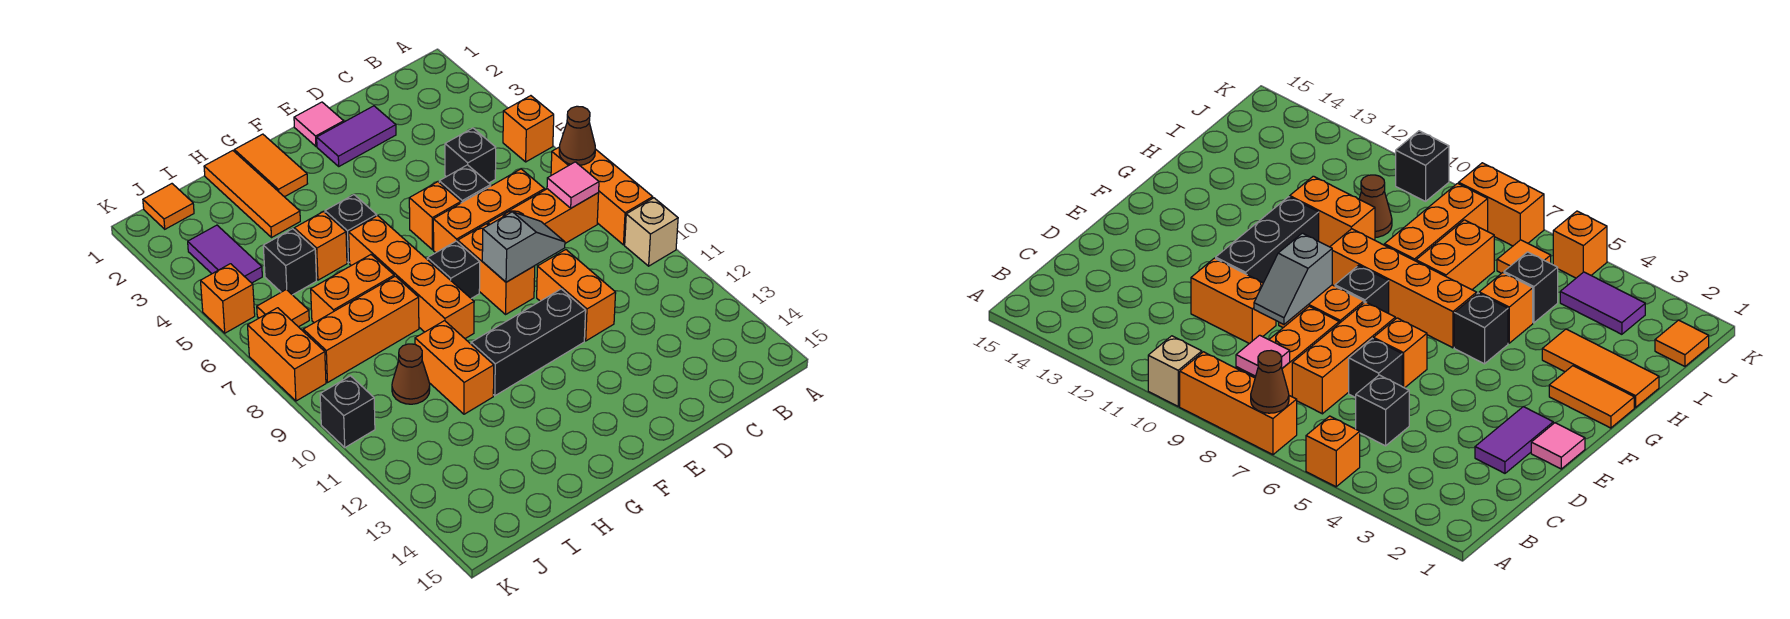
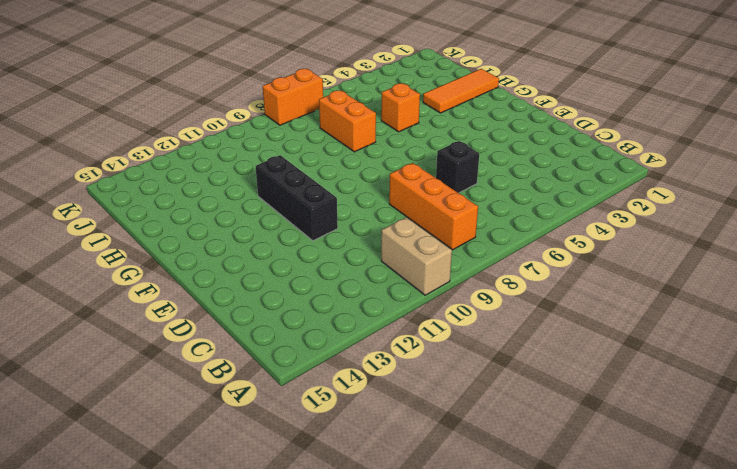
tan 1x2 brick [381,217,452,295] -> tan 1x1 brick [625,198,678,266]
none -> orange 1x1 brick [503,96,554,162]
none -> orange 1x3 brick [551,148,653,245]
none -> black 1x1 brick [445,128,496,183]
none -> orange 1x3 brick [433,169,544,253]

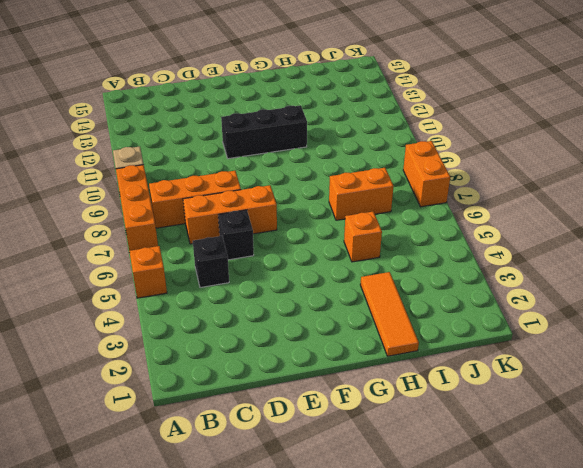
none -> purple 1x2 tile [317,106,396,166]
none -> orange 1x2 brick [537,250,616,341]
none -> pink 1x1 tile [294,102,344,146]
none -> orange 1x1 brick [409,182,461,250]

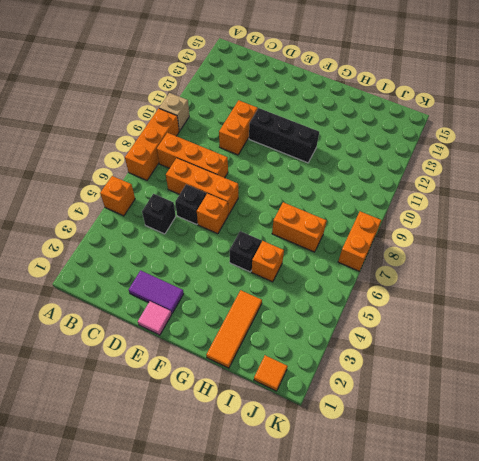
none -> orange 1x2 brick [458,224,535,314]
none -> black 1x1 brick [427,241,480,298]
none -> orange 1x2 tile [234,134,308,197]
none -> orange 1x4 brick [349,216,474,338]

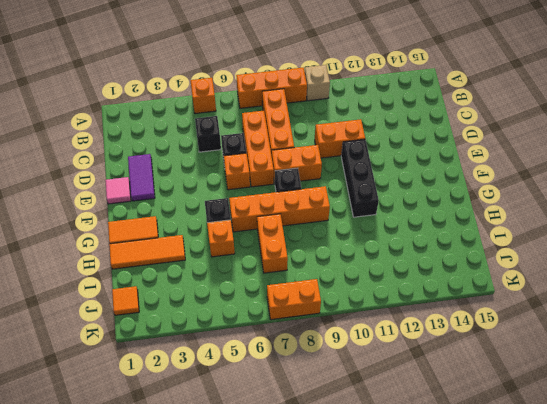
none -> orange 1x3 brick [303,276,419,383]
none -> orange 1x2 brick [415,321,494,414]
none -> black 1x1 brick [263,229,316,295]
none -> brown 1x1 cone [392,344,430,404]

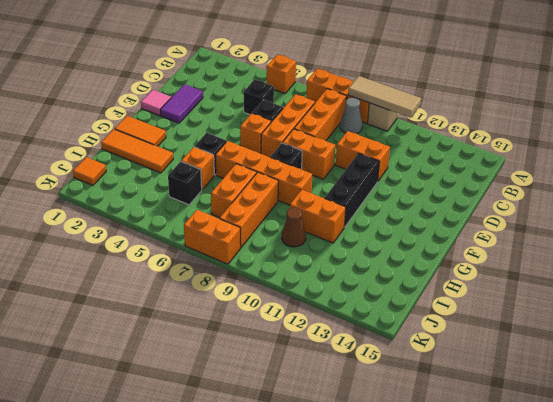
tan 1x3 tile [348,76,421,118] -> none
grey 1x1 cone [340,98,362,134] -> none
none -> purple 1x2 tile [188,225,262,283]
none -> orange 1x1 tile [257,290,309,327]
none -> orange 1x1 brick [201,264,255,333]
none -> black 1x1 brick [320,376,375,447]

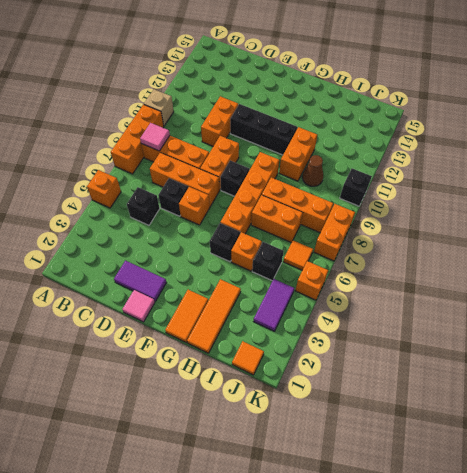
none -> brown 1x1 cone [559,106,595,165]
none -> grey 1x2 slope [482,212,565,282]

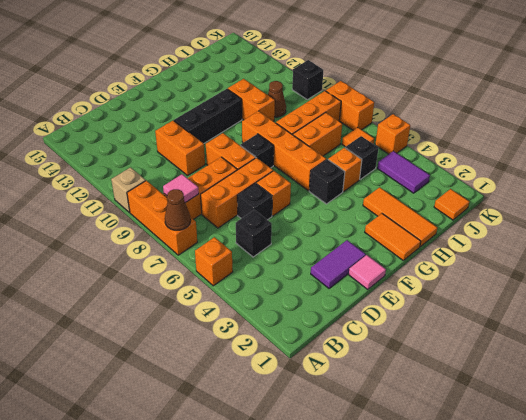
none -> grey 1x2 slope [482,212,565,282]

